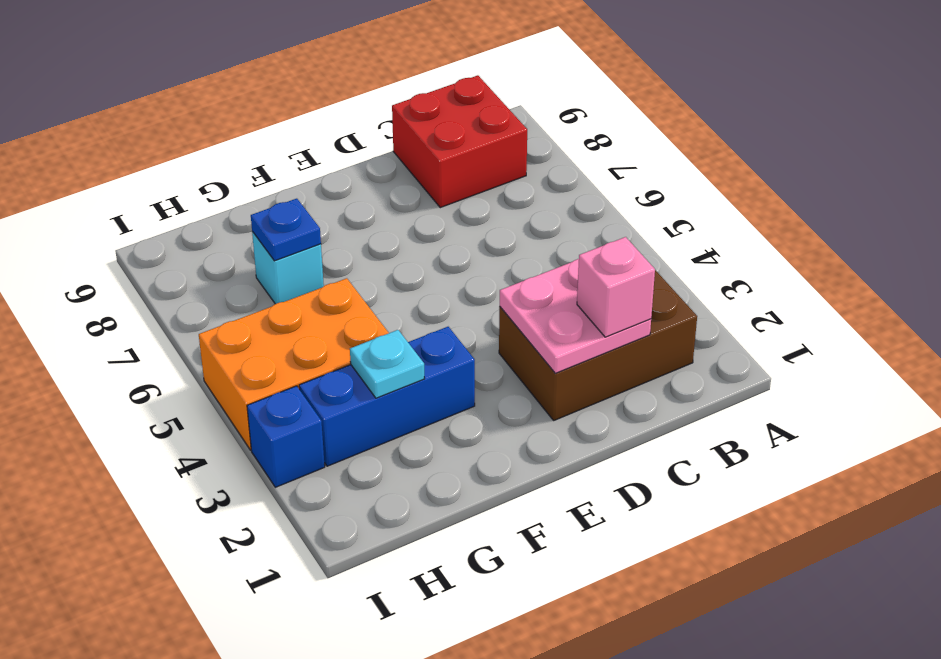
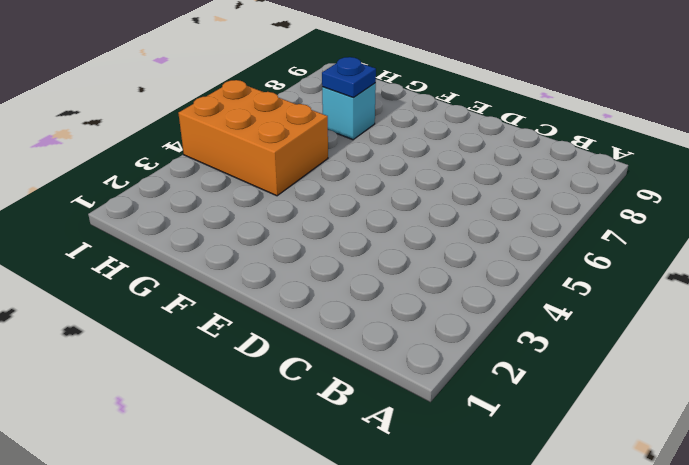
none -> brown 2x3 brick [499,270,697,420]
none -> red 2x2 brick [392,75,527,208]

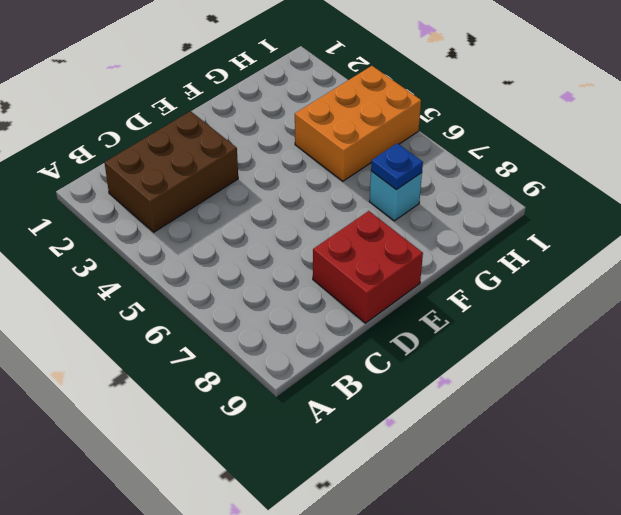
red 2x2 brick [313,211,423,323] -> red 2x2 brick moved to [392,75,527,208]
none -> blue 1x3 brick [299,327,475,466]
none -> blue 1x1 brick [247,386,325,487]

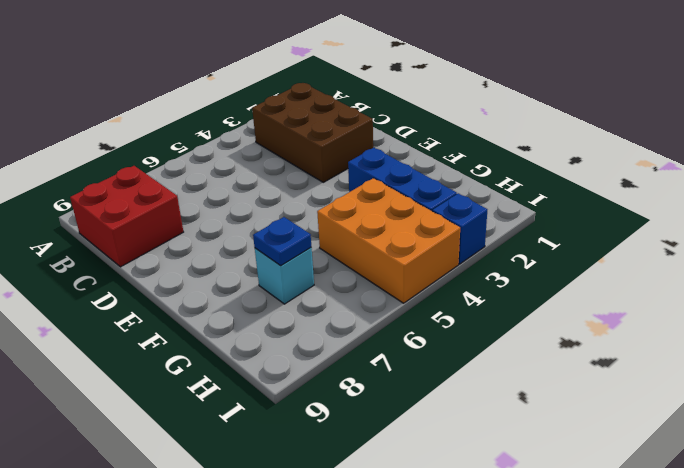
none -> pink 2x2 plate [500,259,651,373]
none -> cyan 1x1 plate [350,330,425,398]

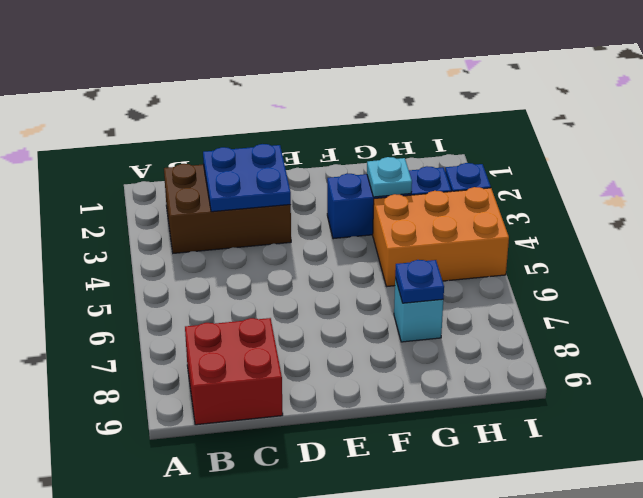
blue 2x2 plate [203,144,291,212] -> pink 2x2 plate [500,259,651,373]
none -> pink 1x1 brick [577,237,655,337]

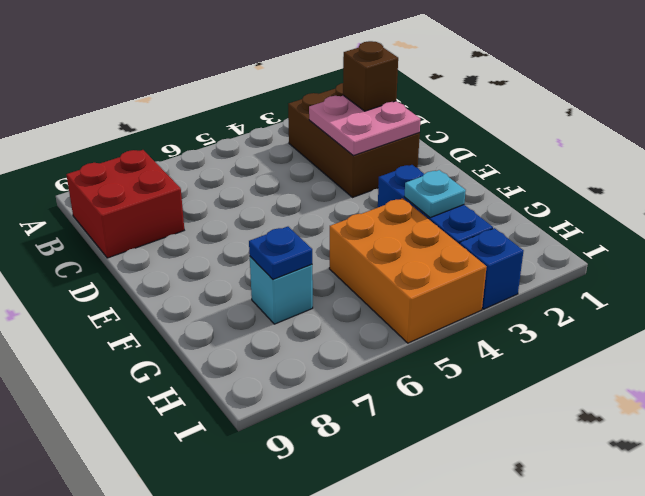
brown 1x1 brick [343,41,398,111] -> pink 1x1 brick [577,237,655,337]

